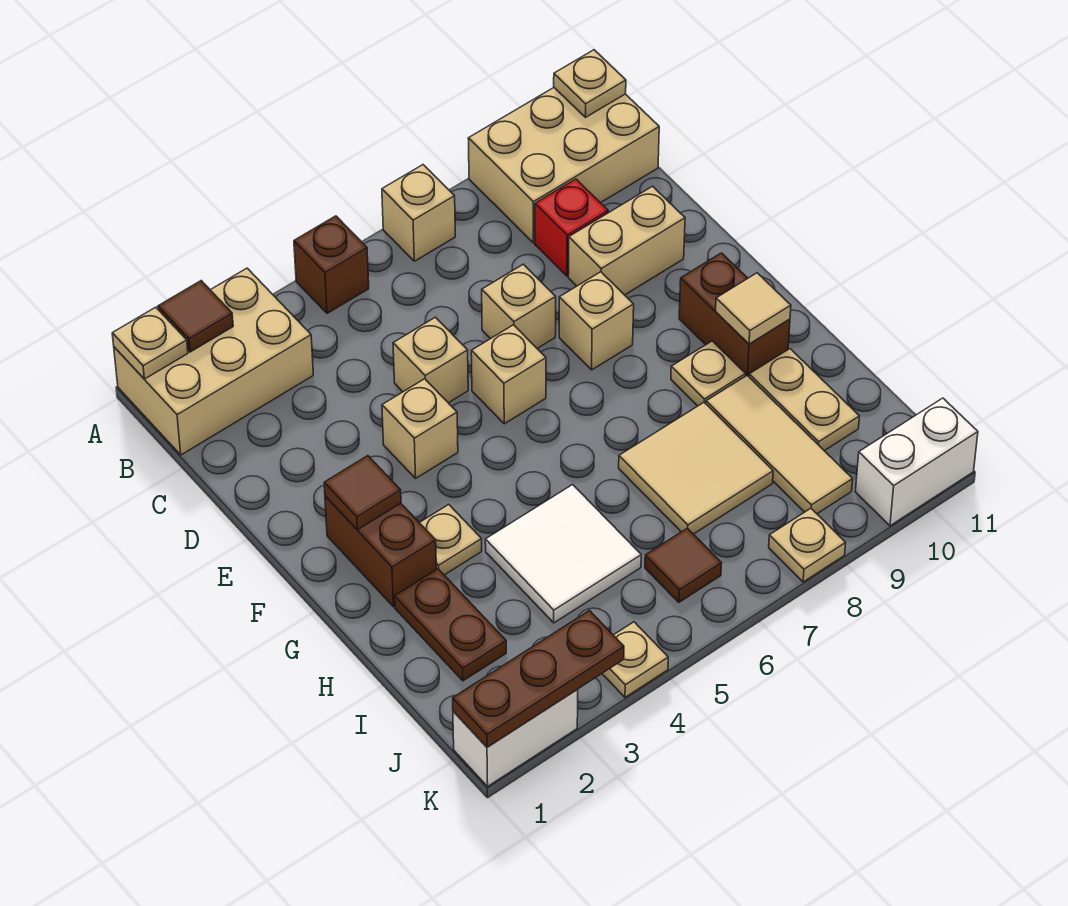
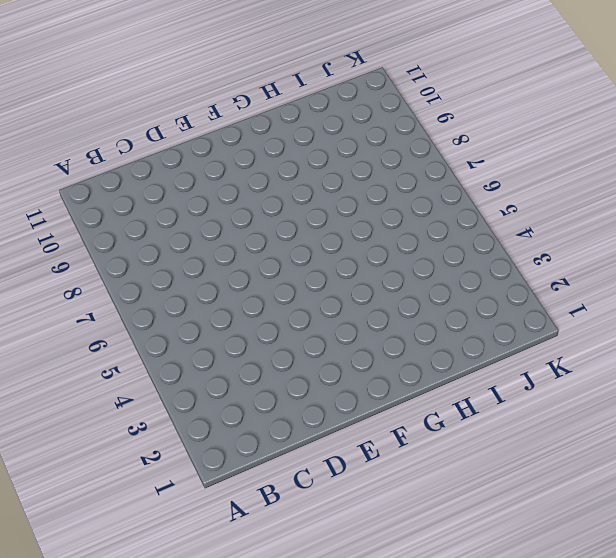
none -> tan 2x3 brick [114,268,313,455]
none -> brown 1x1 brick [294,216,369,313]
none -> tan 1x1 brick [382,165,455,261]
none -> tan 2x3 brick [468,88,659,243]

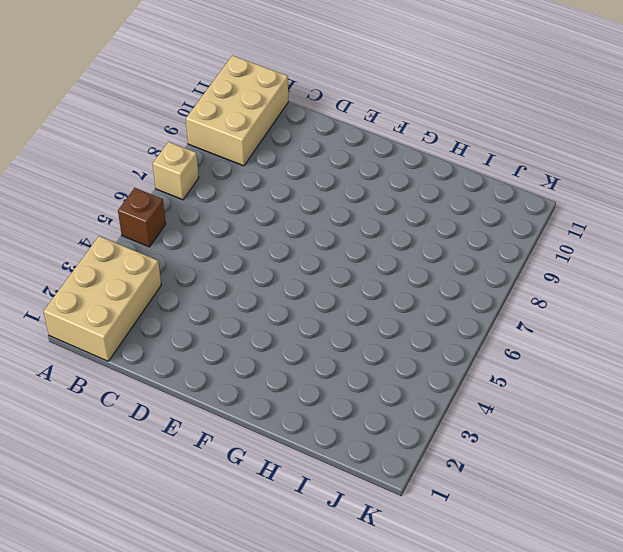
none -> red 1x1 brick [535,179,608,276]
none -> tan 1x1 brick [393,317,468,403]
none -> tan 1x1 brick [482,264,556,348]
none -> tan 1x2 brick [568,186,685,295]

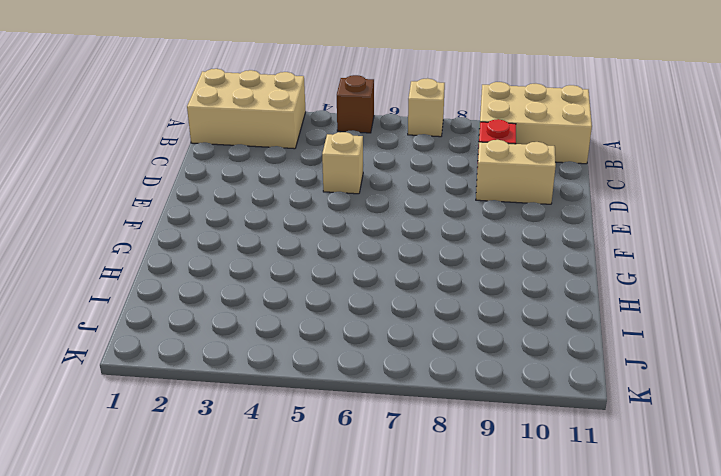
none -> tan 1x1 brick [482,264,556,348]
none -> tan 1x1 brick [382,379,458,478]
none -> tan 1x1 brick [471,325,546,424]
none -> tan 1x1 brick [559,272,634,370]

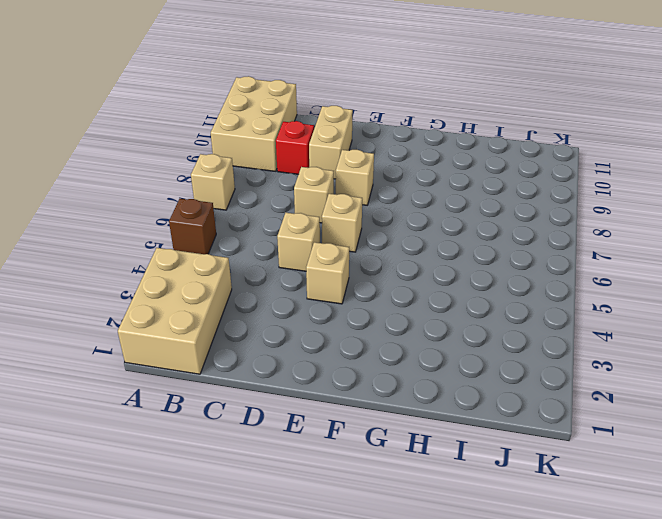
none -> brown 1x2 brick [325,496,436,607]
none -> brown 1x2 brick [679,253,790,376]
none -> tan 1x1 plate [419,504,482,575]
none -> tan 1x1 plate [671,341,746,406]

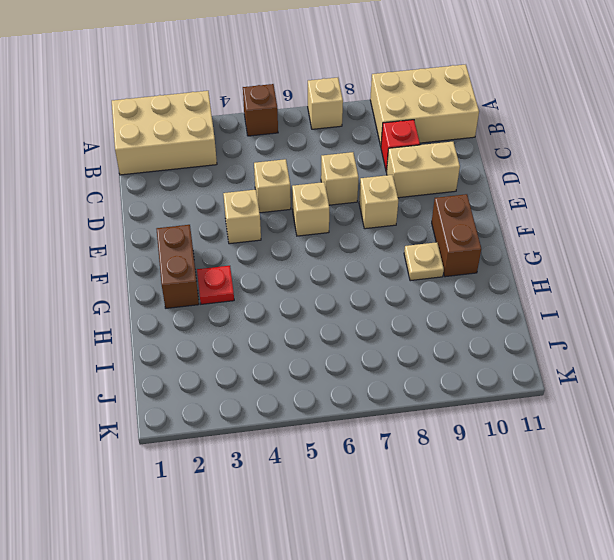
red 1x1 plate [197,266,234,304] -> tan 1x1 plate [419,504,482,575]
none -> brown 1x2 plate [395,569,506,681]
none -> white 2x2 tile [485,485,641,623]
none -> tan 2x2 tile [619,403,773,534]
none -> tan 1x3 tile [706,375,853,514]

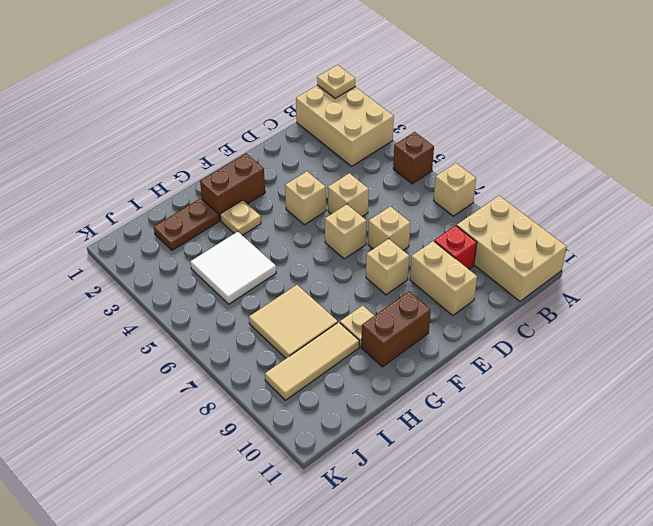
none -> tan 1x2 plate [749,349,859,451]
none -> brown 1x1 tile [645,528,722,602]
none -> white 1x2 brick [453,689,578,786]
none -> tan 1x1 plate [602,622,668,697]

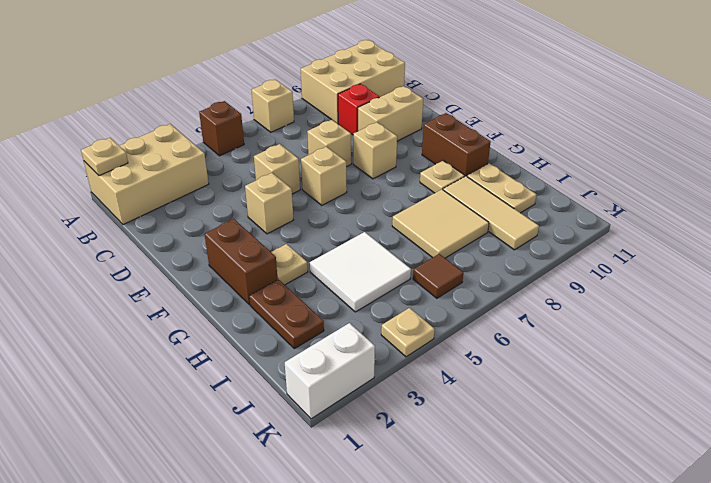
none -> tan 1x1 plate [769,508,846,582]
none -> white 1x2 brick [855,398,978,526]
none -> brown 1x1 tile [158,281,233,352]
none -> tan 1x1 plate [554,50,626,117]

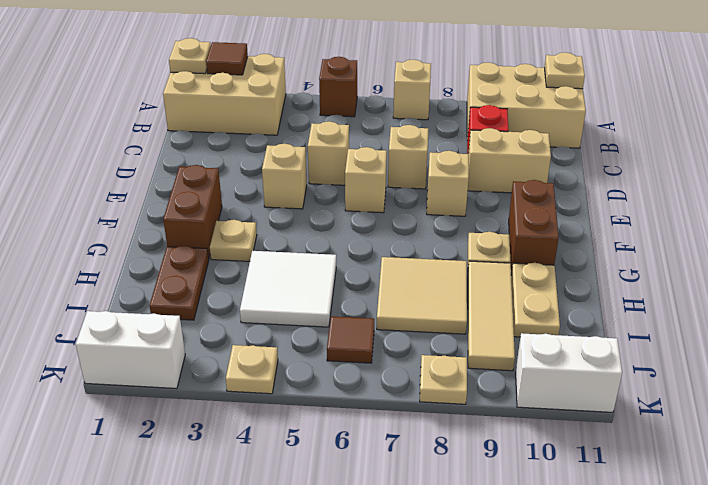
none -> brown 1x1 tile [324,456,401,530]
none -> tan 1x1 tile [716,273,791,344]
none -> brown 1x3 plate [453,611,624,747]

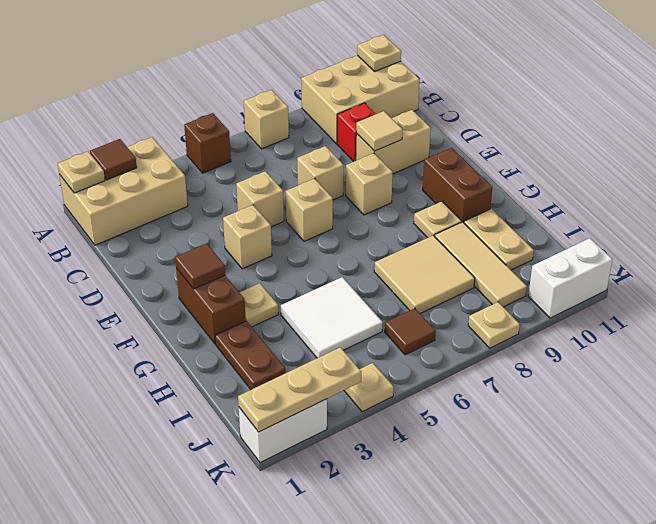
tan 1x1 tile [356,111,403,151] -> tan 1x1 tile moved to [716,273,791,344]
tan 1x3 plate [238,347,361,432] -> brown 1x3 plate [453,611,624,747]

